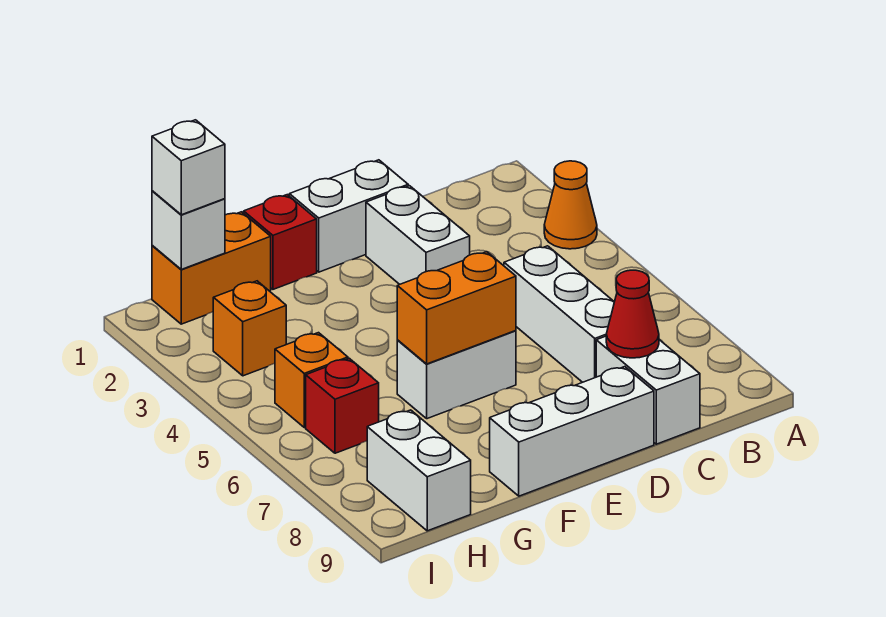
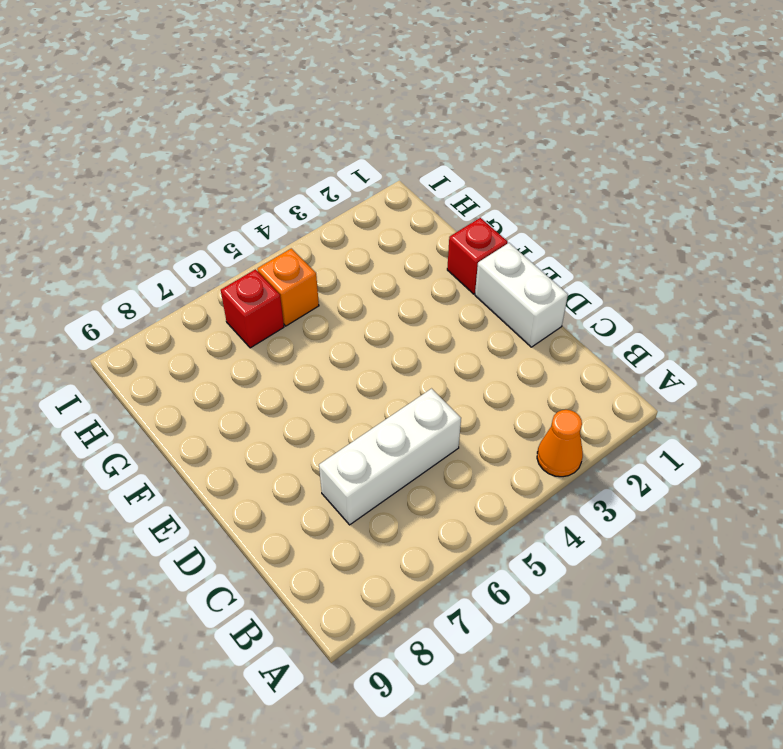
none -> white 1x2 brick [596,336,700,444]
none -> white 1x2 brick [366,186,470,284]
none -> white 1x3 brick [490,367,654,496]

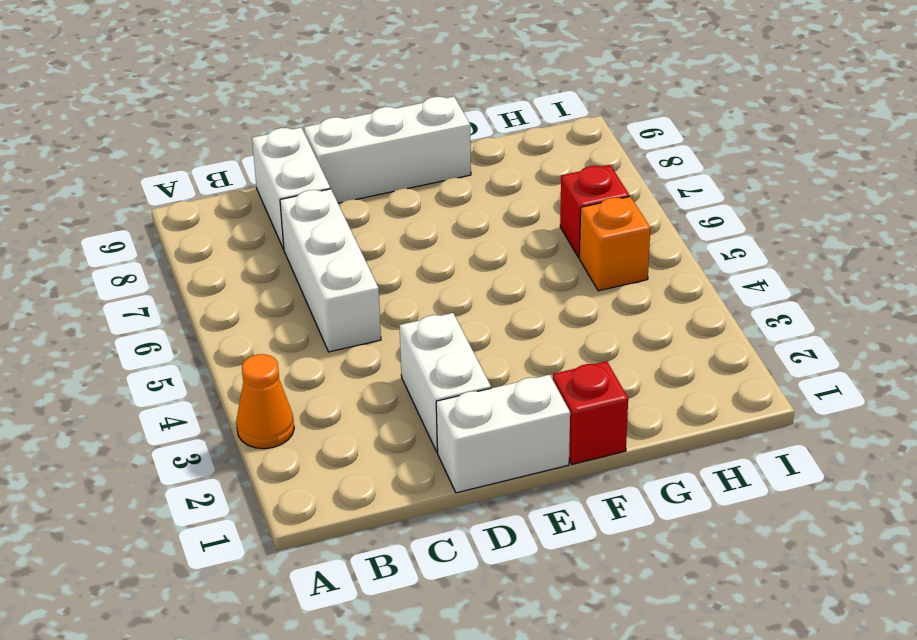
none -> white 1x2 brick [397,331,516,419]
none -> orange 1x2 brick [152,212,271,324]
none -> orange 1x1 brick [213,281,286,376]

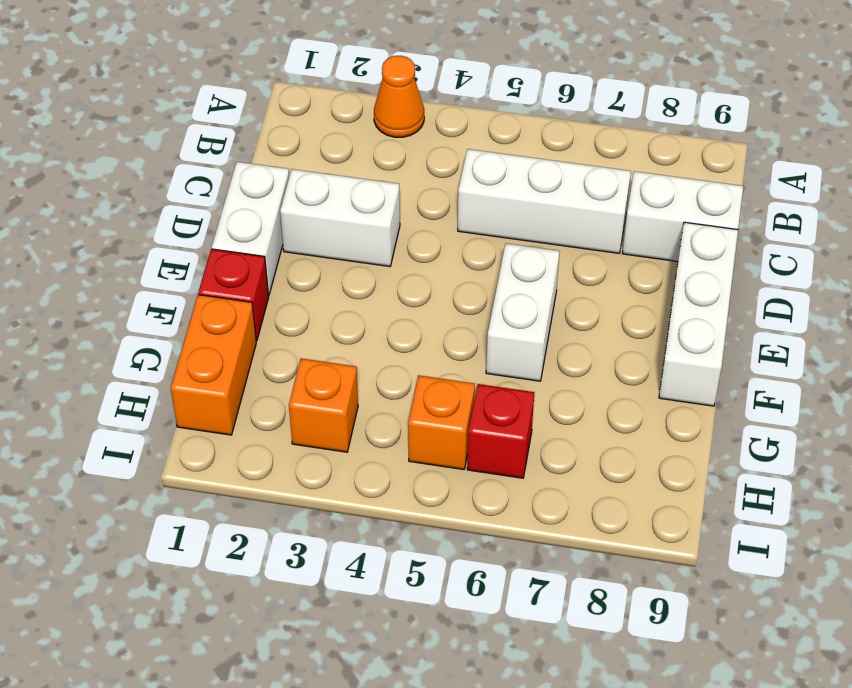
none -> white 1x2 brick [367,410,471,531]
none -> red 1x1 cone [606,270,659,358]
none -> orange 1x2 brick [397,252,516,364]

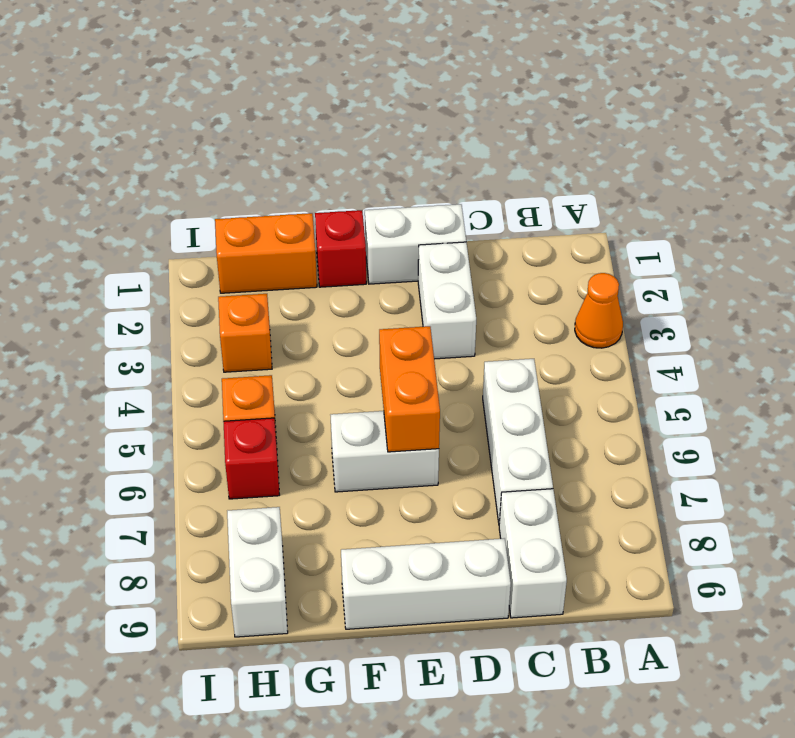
orange 1x2 brick [379,326,440,452] -> orange 1x2 brick turned to [397,252,516,364]
none -> red 1x1 cone [606,270,659,358]
none -> white 1x1 brick [152,191,225,269]
none -> white 1x1 brick [152,120,225,215]

